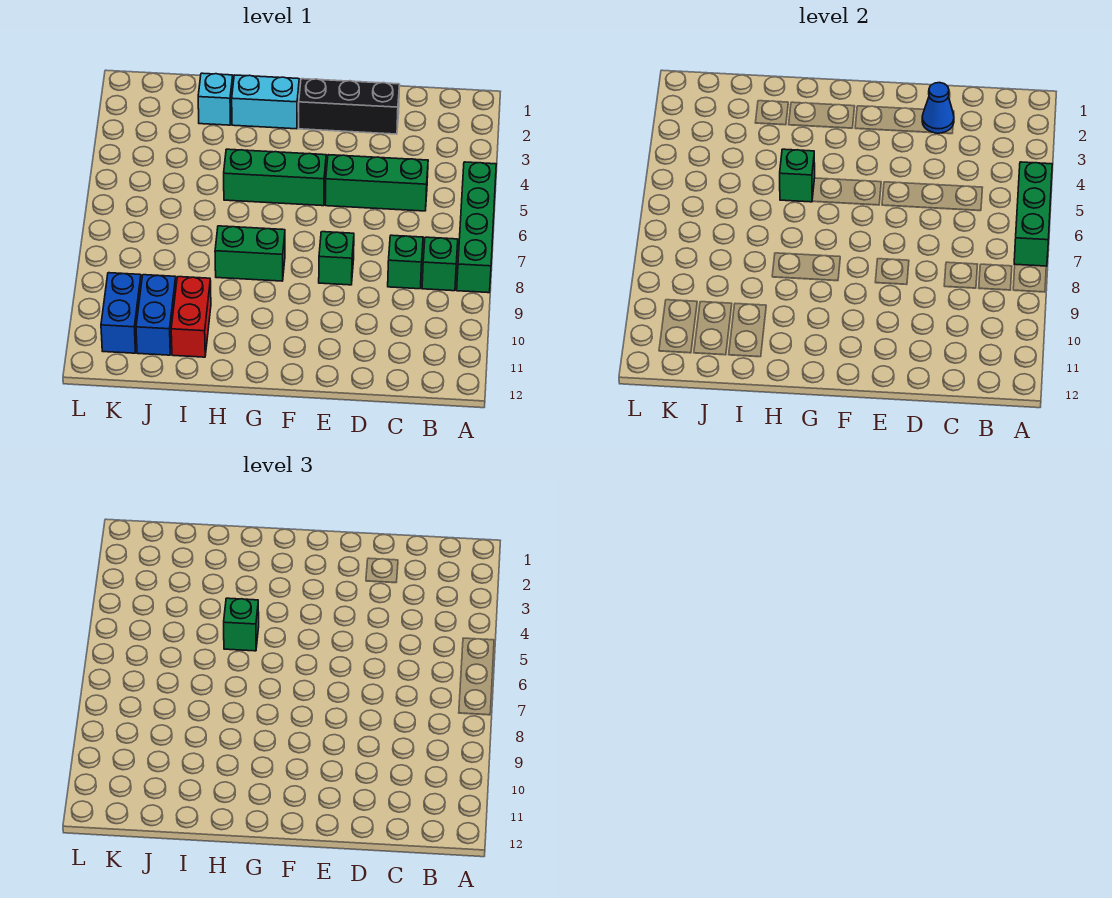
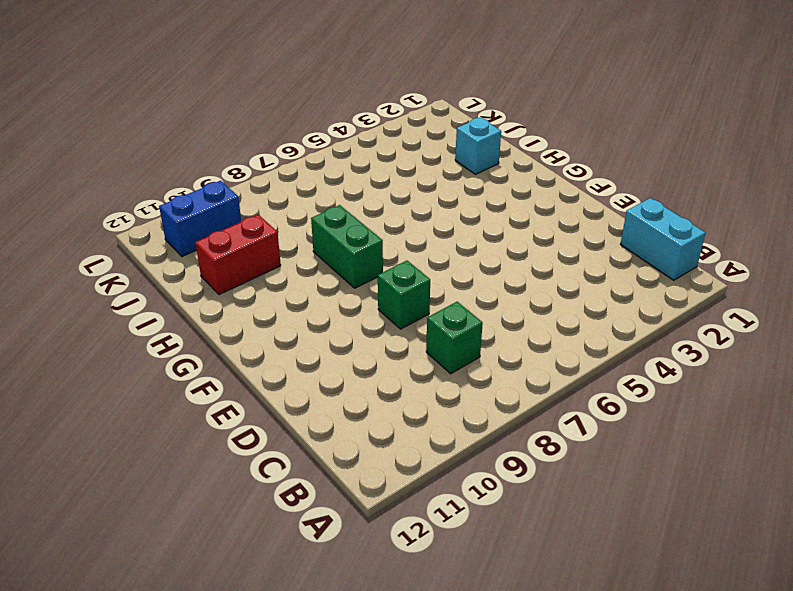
cyan 1x2 brick [621,198,705,280] -> cyan 1x2 brick moved to [232,75,299,129]
none -> green 1x4 brick [457,162,496,293]
none -> green 1x1 brick [422,237,458,291]
none -> green 1x3 brick [325,155,428,211]

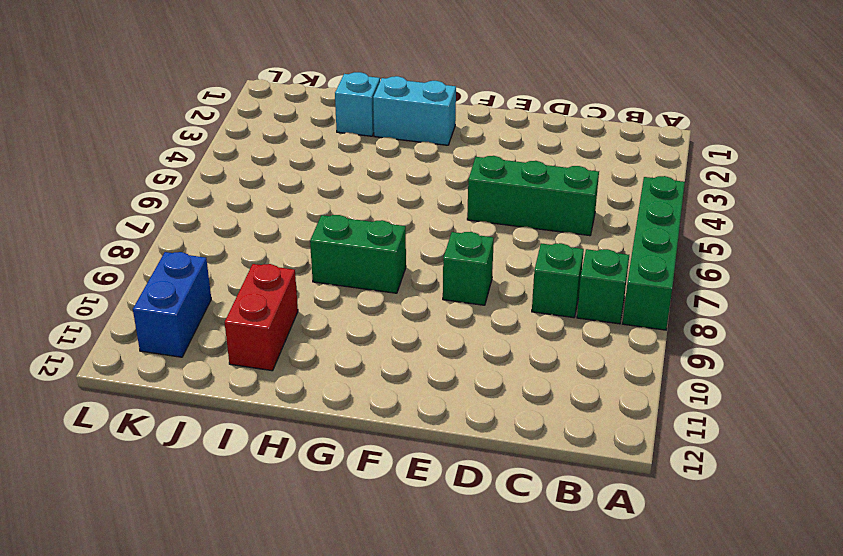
none -> black 1x3 brick [299,79,400,134]
none -> green 1x3 brick [224,149,326,206]
none -> blue 1x2 brick [136,275,176,355]

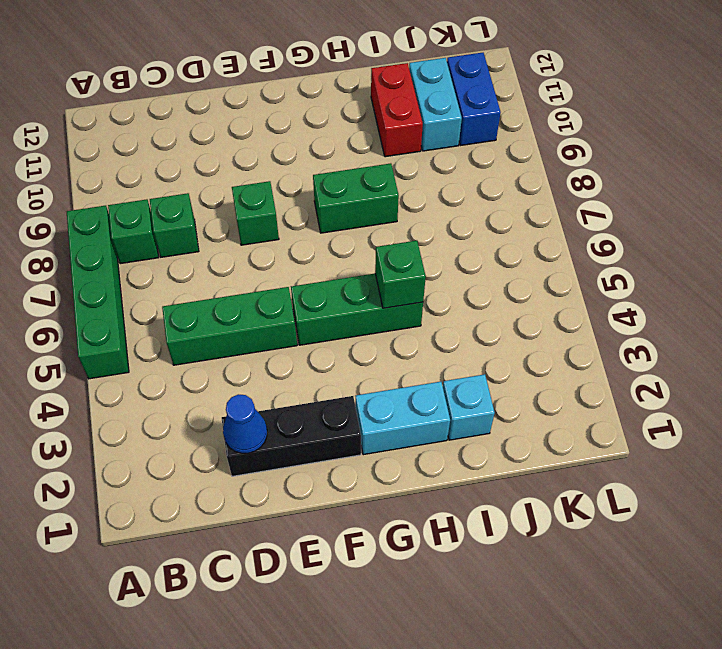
cyan 1x2 brick [409,58,462,151] -> blue 1x2 brick [136,275,176,355]
none -> green 1x3 brick [1014,162,1052,266]
none -> green 1x1 brick [224,598,259,651]

